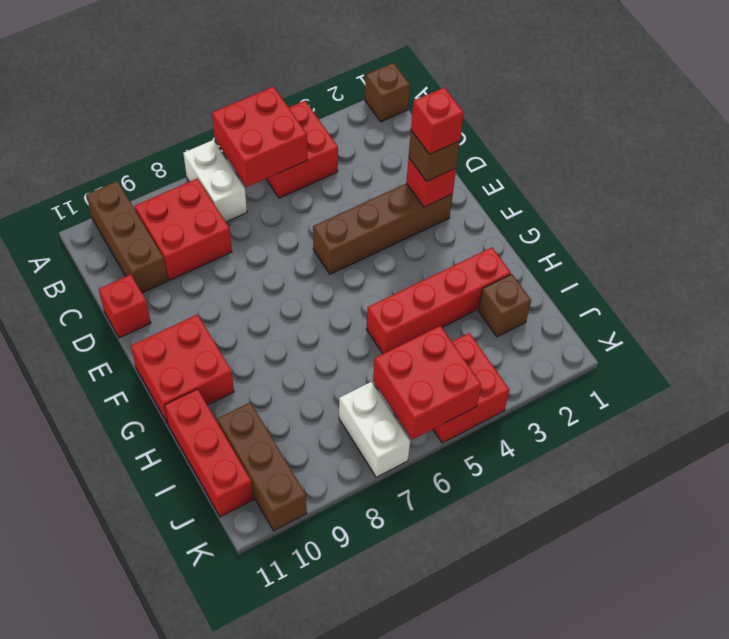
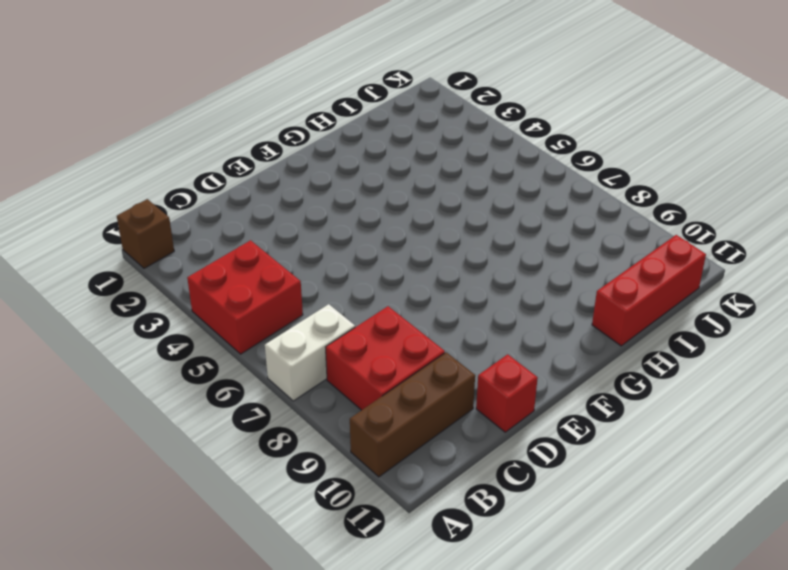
none -> brown 1x4 brick [313,183,453,274]
none -> red 2x2 brick [131,315,234,424]
none -> red 1x4 brick [366,247,511,354]

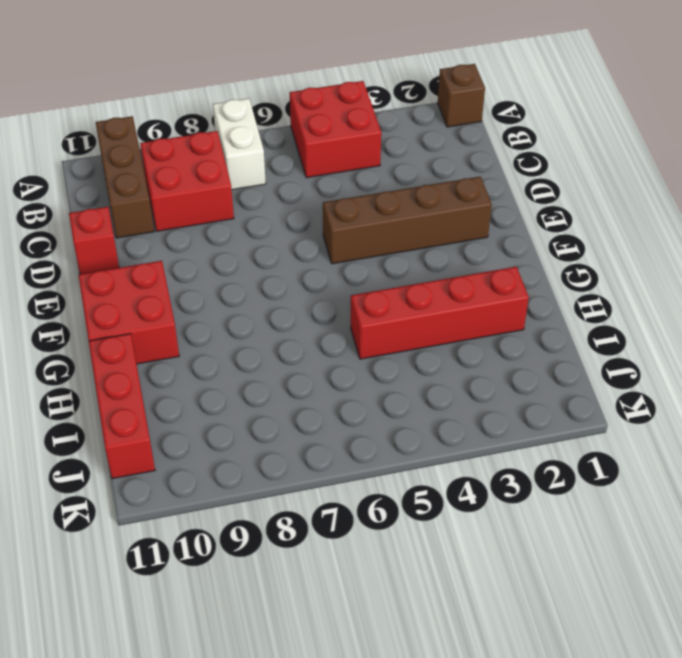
none -> brown 1x1 brick [478,274,531,337]
none -> brown 1x3 brick [217,402,307,531]
none -> red 2x2 brick [433,333,510,443]

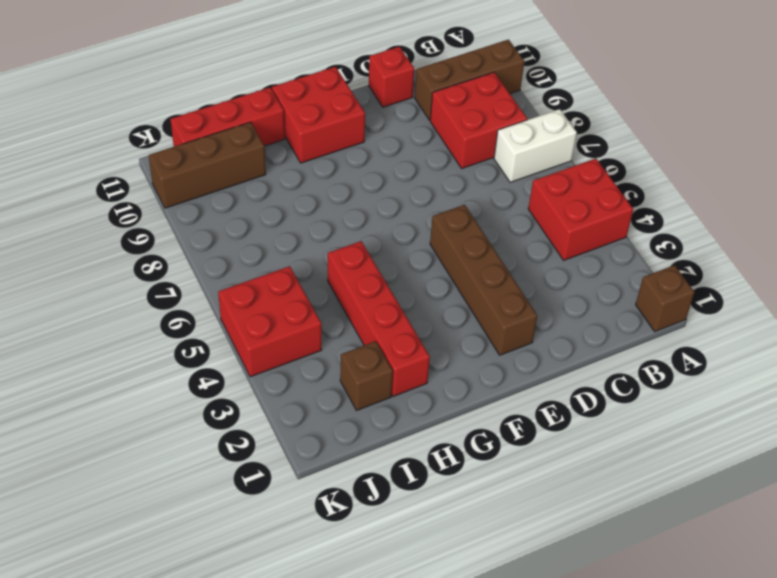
none -> white 1x2 brick [339,382,410,477]
none -> red 2x2 brick [212,86,307,187]
none -> red 1x1 brick [406,158,456,207]

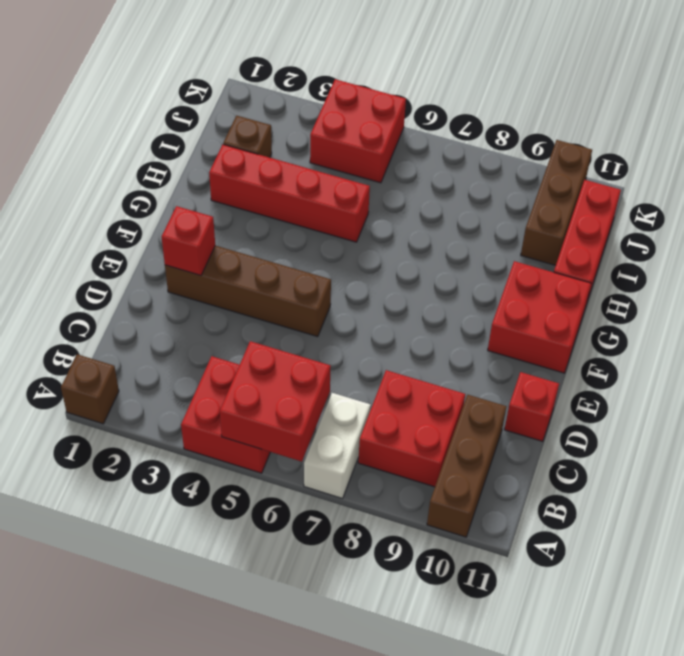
none -> white 1x2 brick [339,382,410,477]
none -> red 2x2 brick [373,326,481,440]
none -> brown 1x1 brick [409,131,460,181]

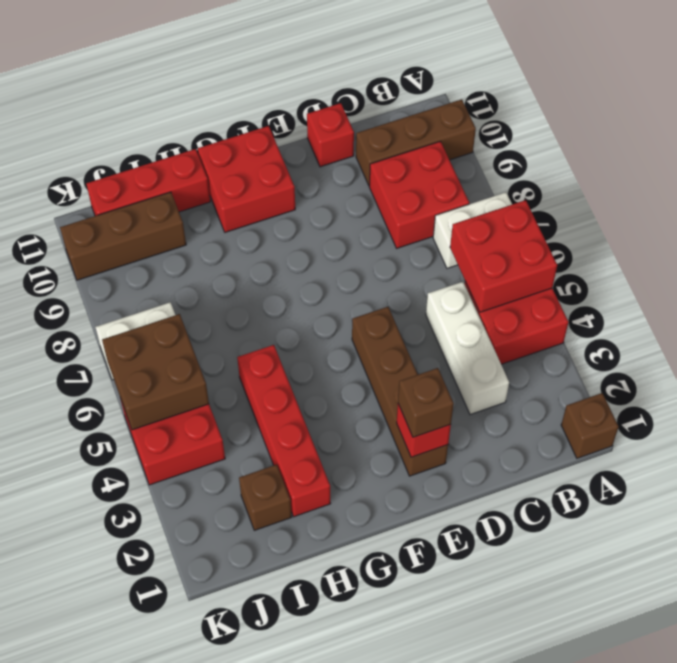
white 1x3 brick [426,282,509,415] -> none
brown 2x2 brick [102,314,209,430] -> red 2x2 brick [373,326,481,440]
none -> red 1x1 brick [411,87,464,154]

